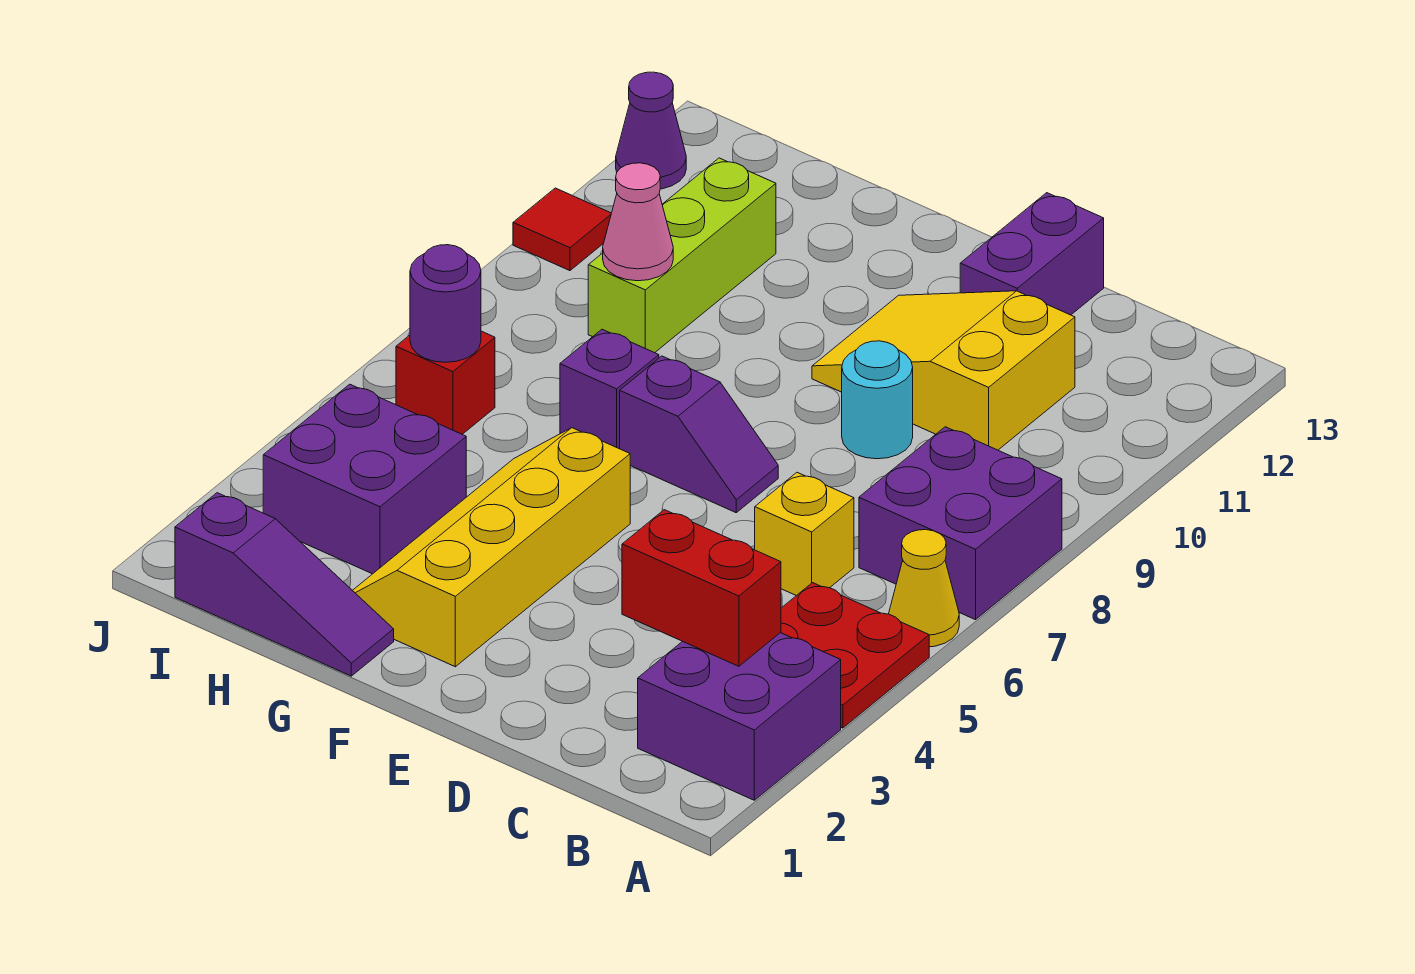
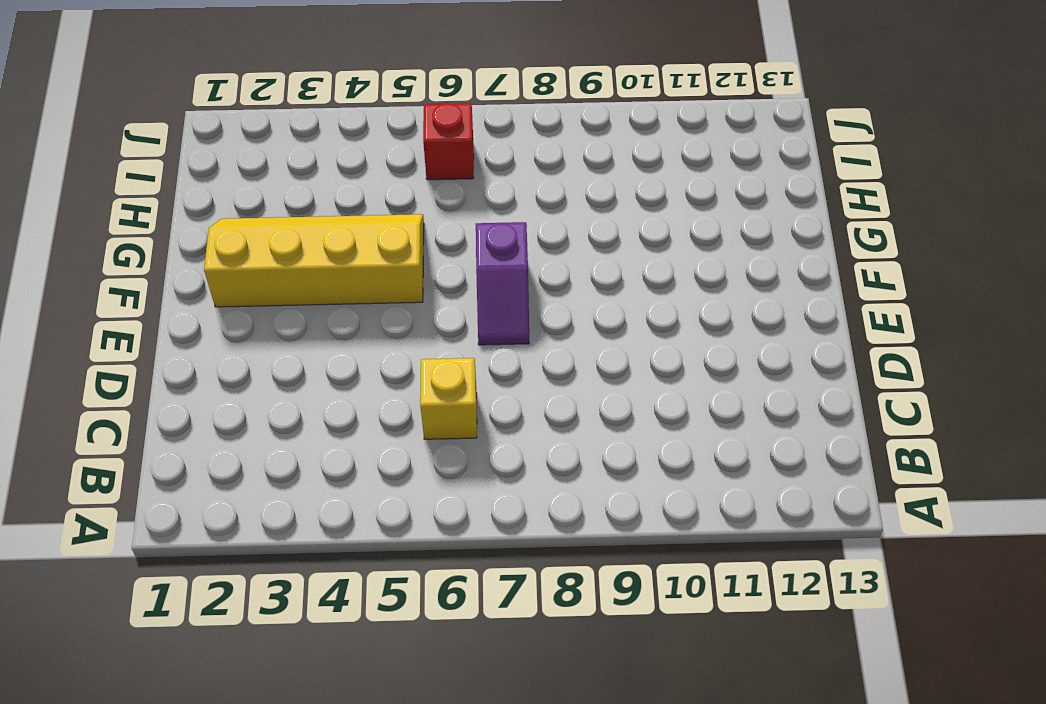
none -> purple 2x2 brick [638,633,841,800]
none -> red 2x2 plate [781,583,929,728]
none -> yellow 1x1 cone [889,530,959,647]

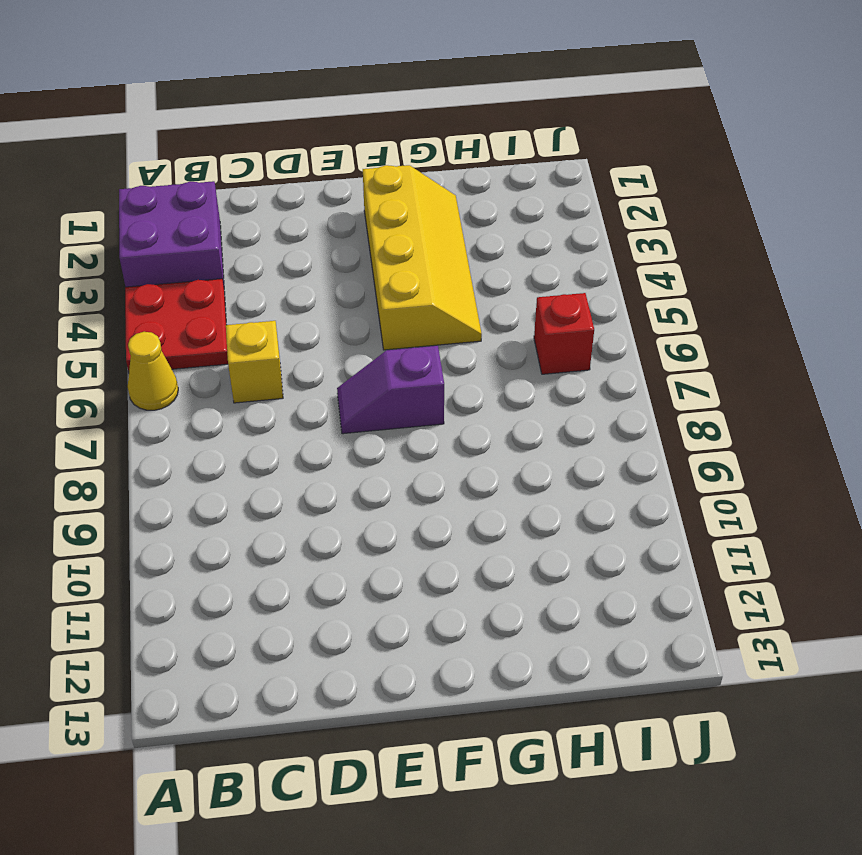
none -> purple 2x2 brick [859,427,1062,620]
none -> yellow 2x3 slope [812,291,1075,450]
none -> cyan 1x1 round brick [842,341,913,459]

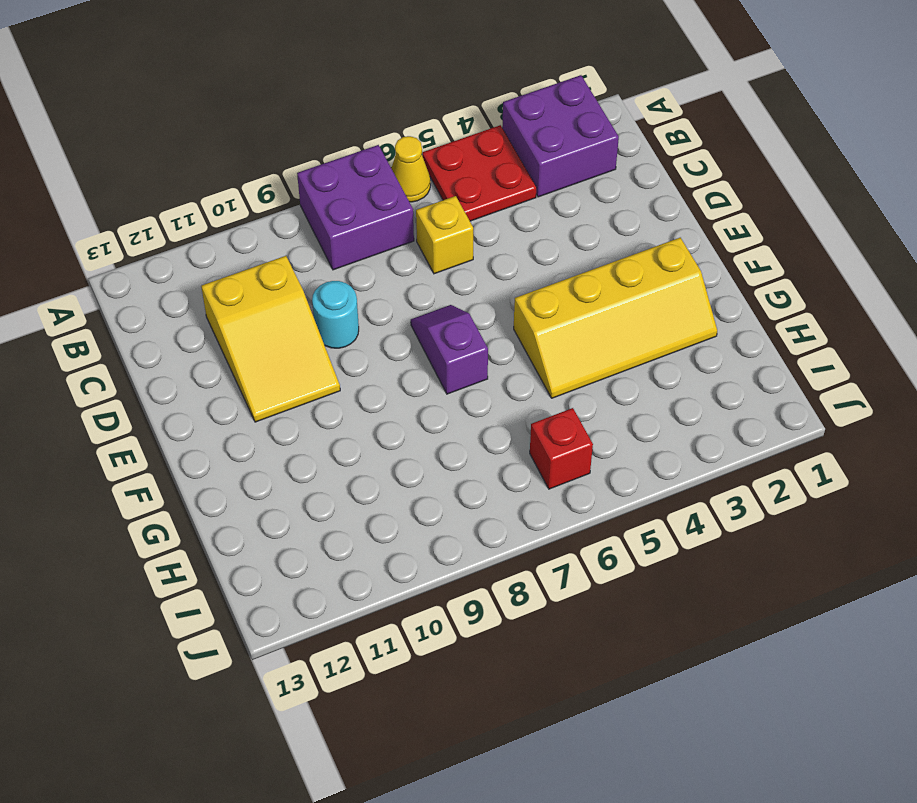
none -> purple 1x2 brick [960,193,1104,315]
none -> purple 1x3 slope [175,493,394,676]
none -> purple 1x1 brick [560,329,659,449]

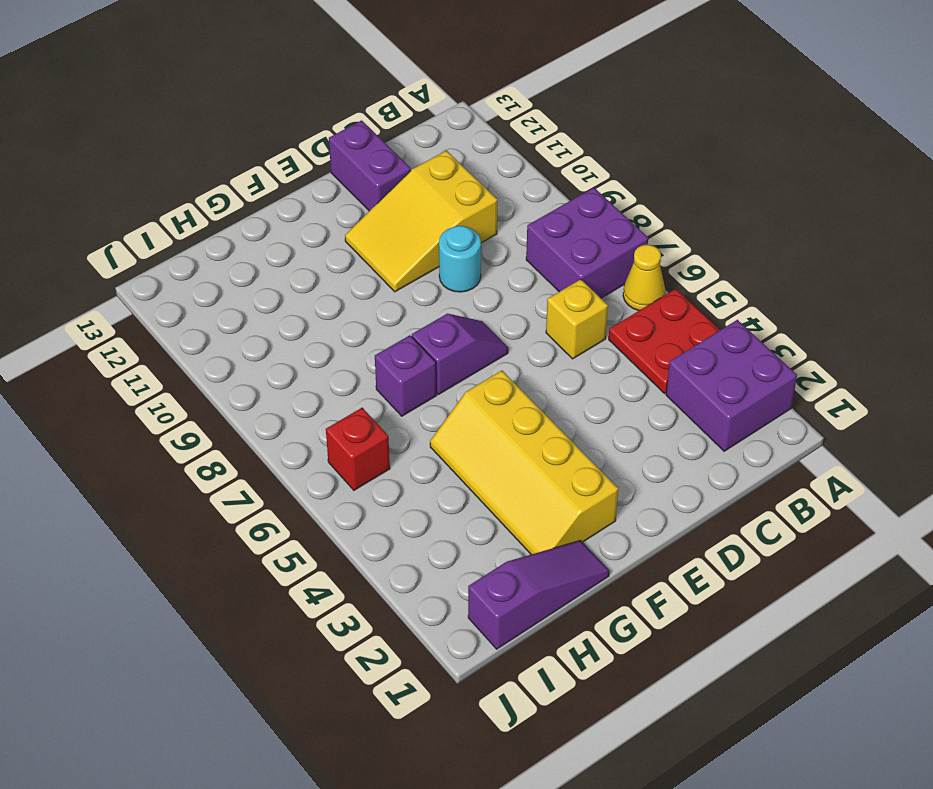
none -> purple 2x2 brick [263,384,466,574]
none -> lime 1x3 brick [588,158,776,353]
none -> red 1x1 tile [513,188,611,271]

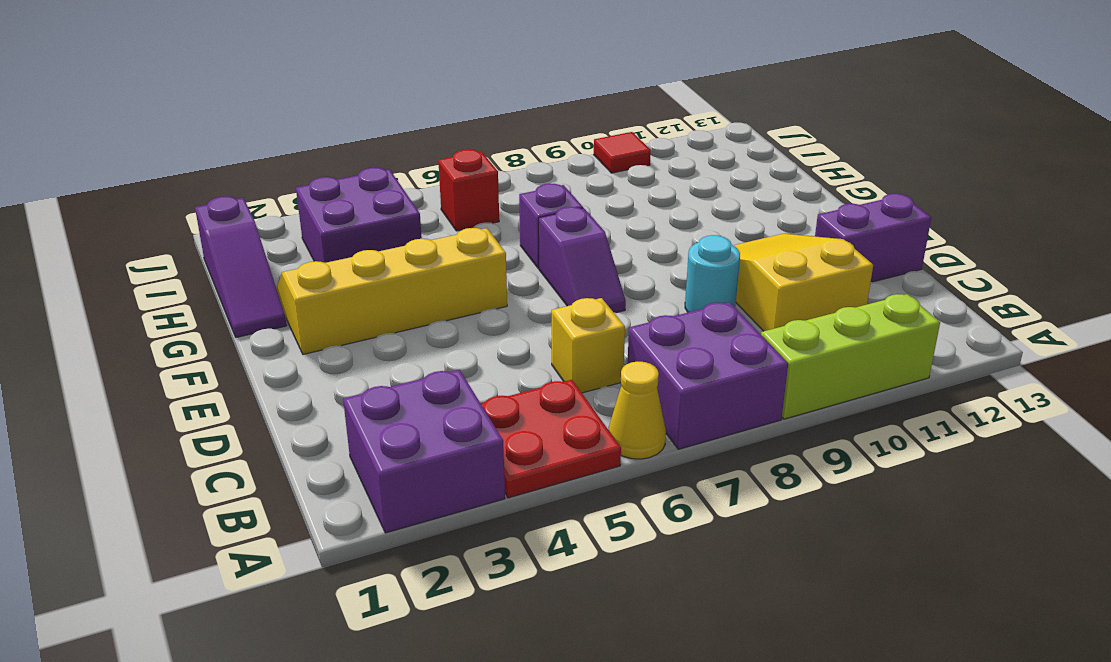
lime 1x3 brick [761,294,940,419] -> lime 1x3 brick moved to [588,158,776,353]
none -> purple 1x1 cone [616,72,686,189]
none -> red 1x2 brick [622,510,781,666]
none -> pink 1x1 cone [603,163,673,281]

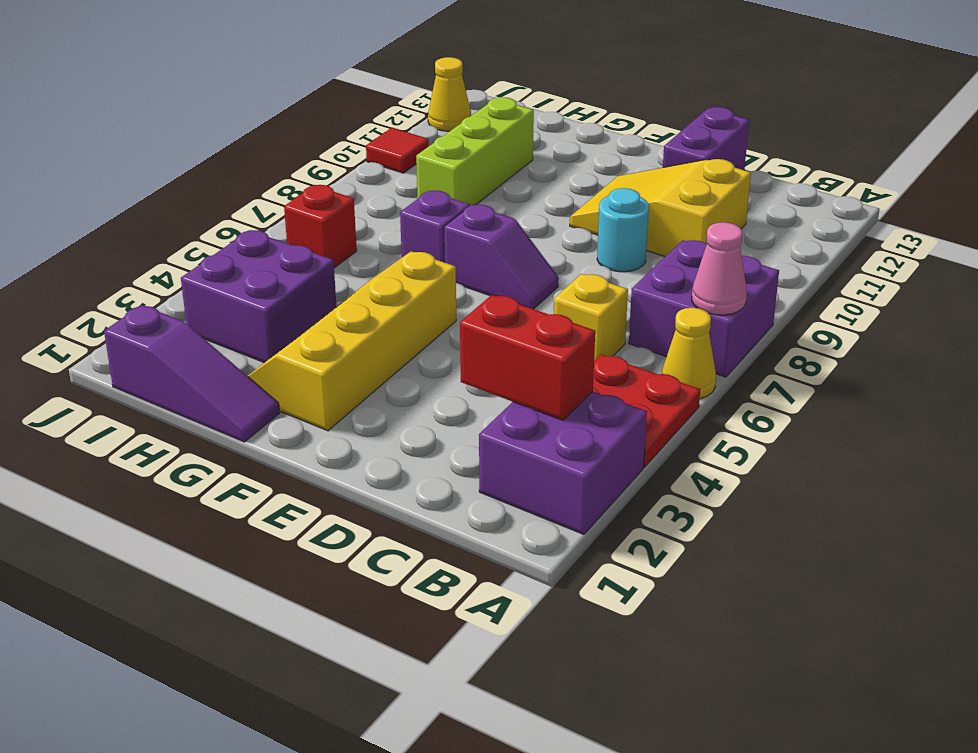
pink 1x1 cone [692,222,747,315] -> pink 1x1 cone moved to [603,163,673,281]
yellow 1x1 cone [428,57,471,131] -> purple 1x1 cone [616,72,686,189]
none -> purple 1x1 round brick [410,245,481,362]

